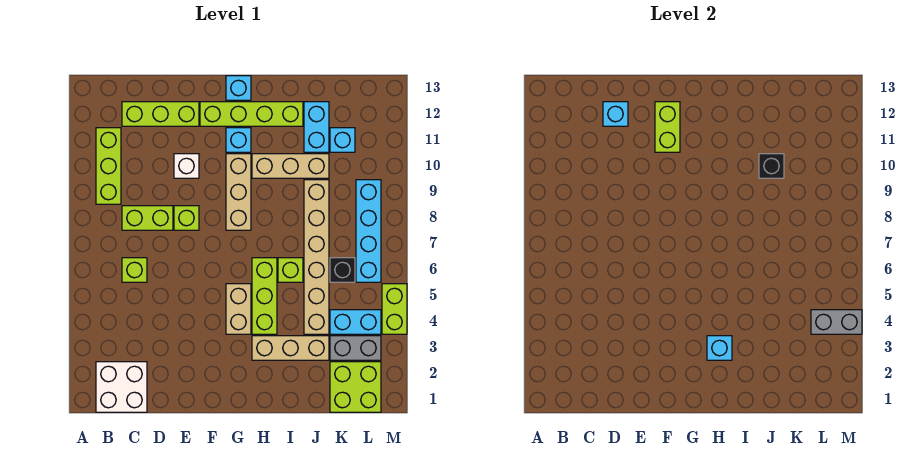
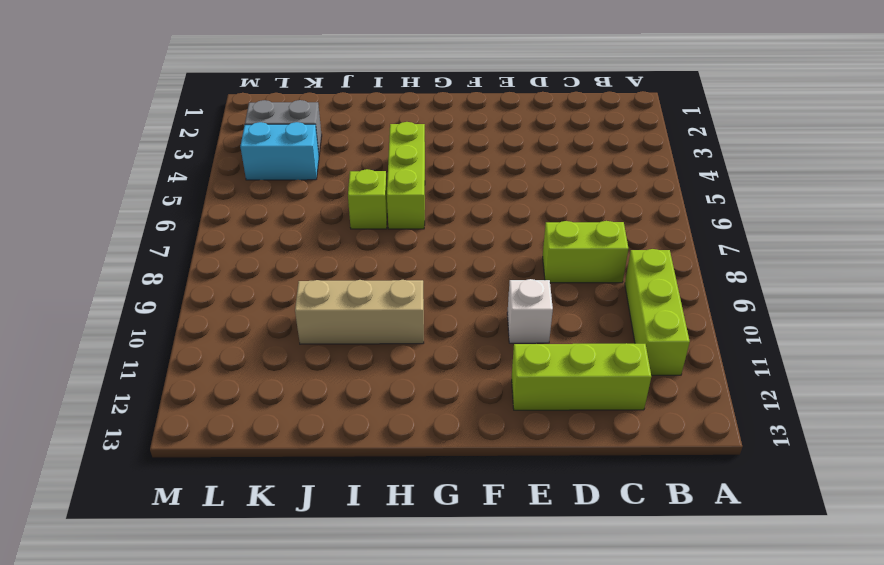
none -> white 2x2 brick [96,362,147,412]
none -> lime 1x1 brick [122,258,147,282]
none -> lime 1x1 brick [174,206,199,230]
none -> lime 1x4 brick [200,102,303,126]

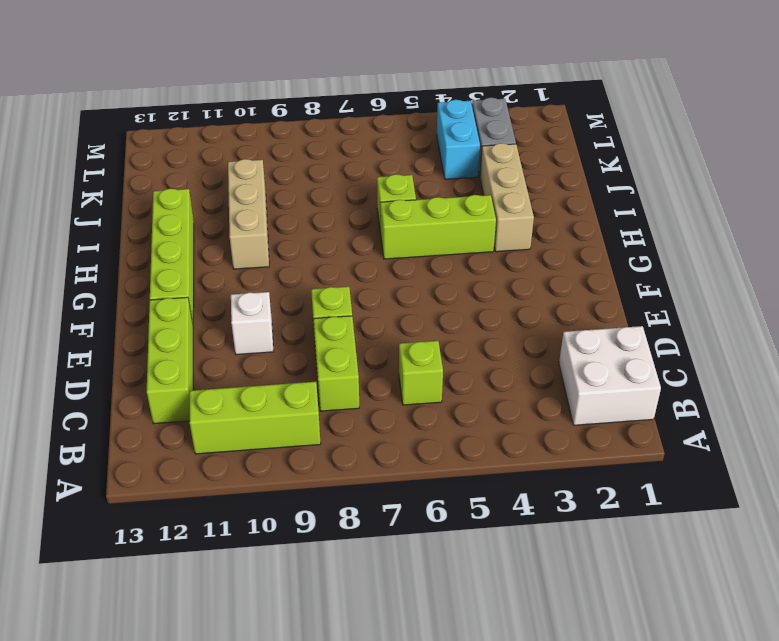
none -> tan 1x2 brick [226,284,251,334]
none -> tan 1x3 brick [226,154,251,230]
none -> cyan 1x1 brick [226,128,251,152]
none -> cyan 1x1 brick [226,76,251,100]

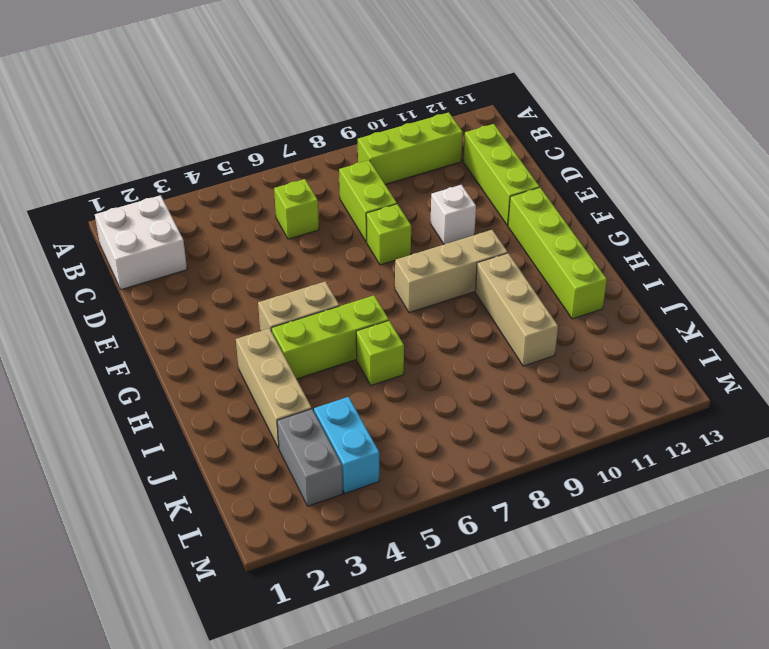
none -> cyan 1x1 brick [226,128,251,152]
none -> cyan 1x1 brick [226,76,251,100]
none -> tan 1x6 brick [304,180,329,334]
none -> cyan 1x2 brick [304,102,329,152]

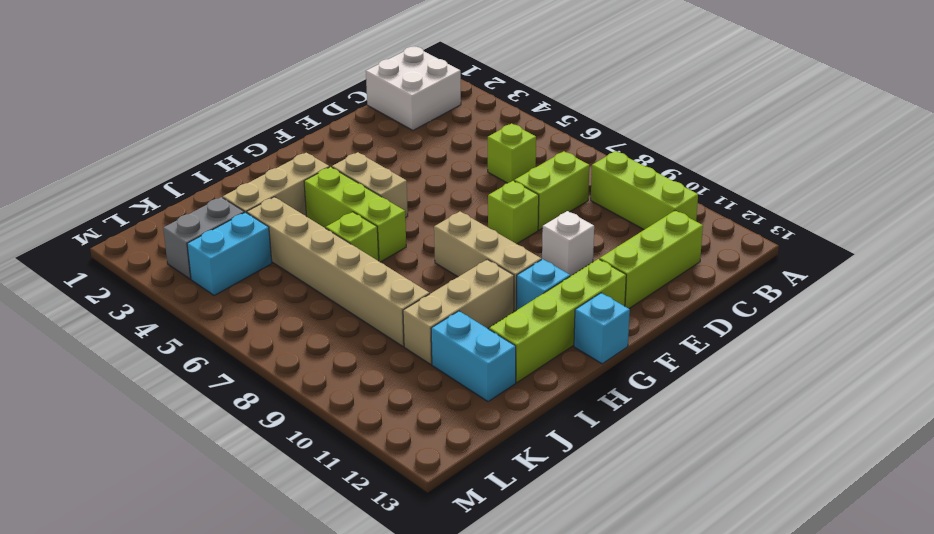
none -> lime 2x2 brick [330,362,381,412]
none -> black 1x1 brick [330,258,355,282]
none -> cyan 1x1 brick [330,128,355,152]
none -> cyan 1x4 brick [356,180,381,282]

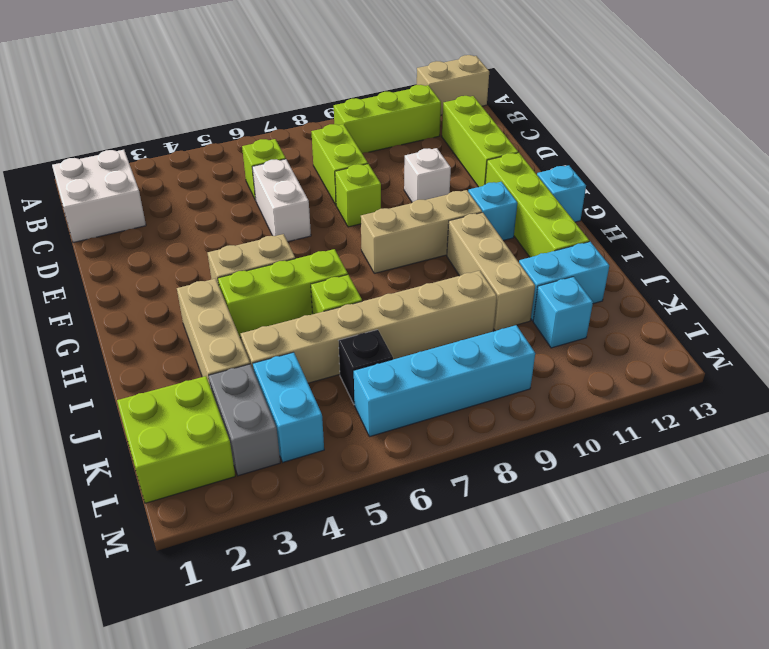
tan 1x2 brick [417,55,489,115] -> none
white 1x2 brick [252,159,311,242] -> none
none -> lime 1x2 brick [382,284,407,334]
none -> cyan 1x1 brick [603,102,628,126]
none -> lime 1x2 brick [655,102,680,152]
none -> cyan 1x1 brick [707,336,732,360]

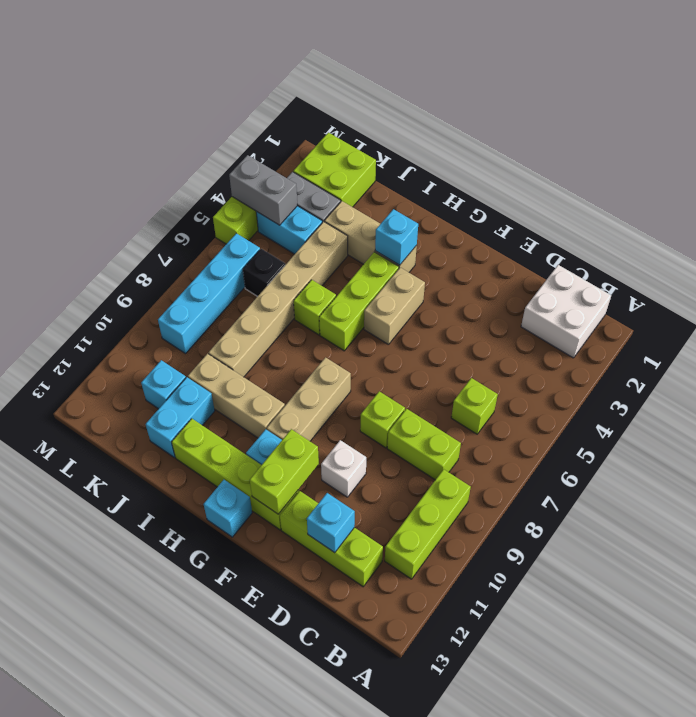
none -> black 1x1 brick [759,154,784,178]

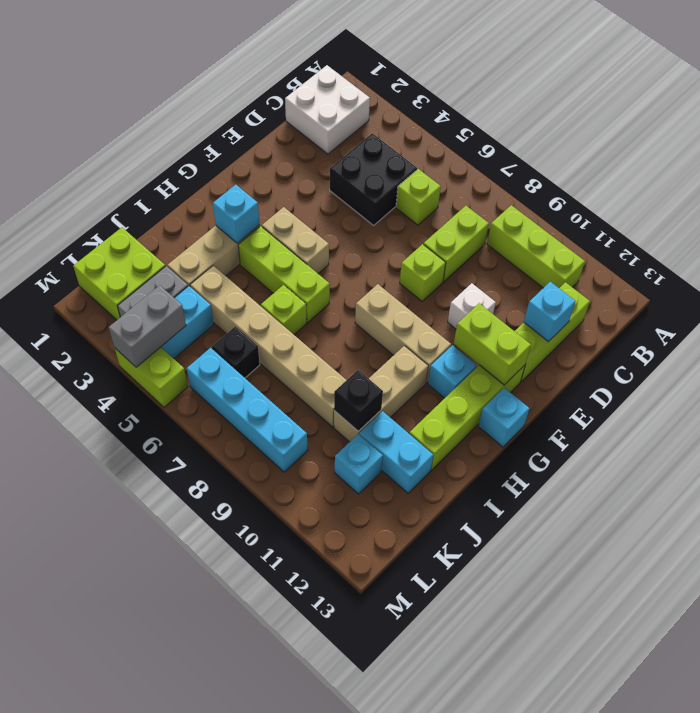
black 2x2 brick [330,133,417,225] -> none

